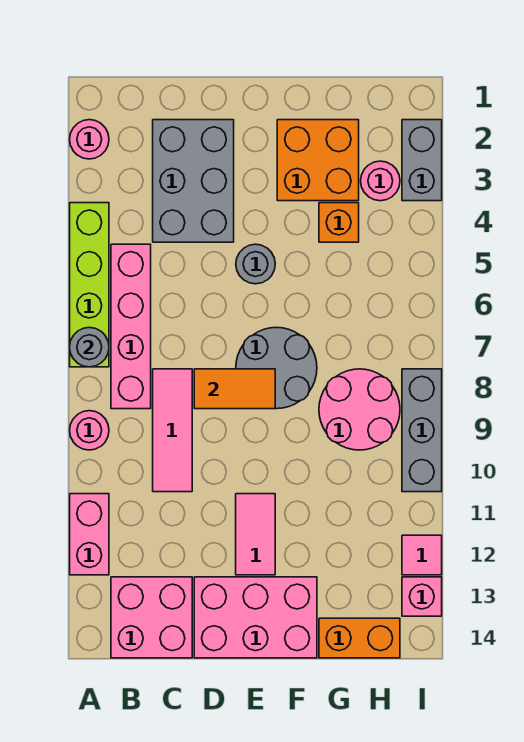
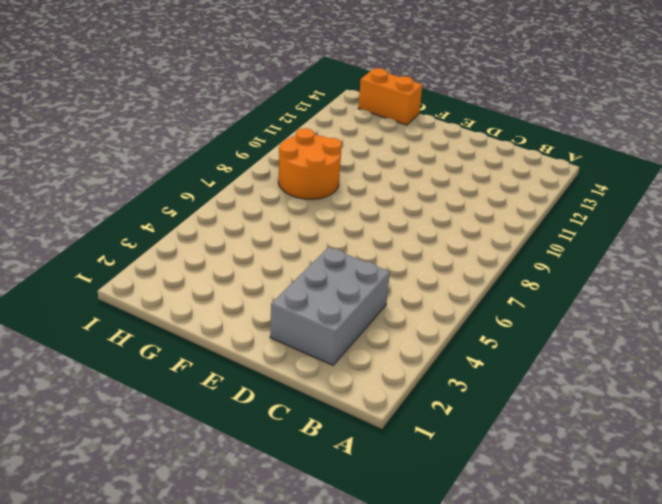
orange 2x2 round brick [278,128,342,199] -> pink 2x2 round brick [319,369,400,450]
none -> pink 1x1 round brick [70,120,109,159]
none -> lime 1x4 brick [70,203,109,367]
none -> pink 1x1 round brick [70,411,109,450]

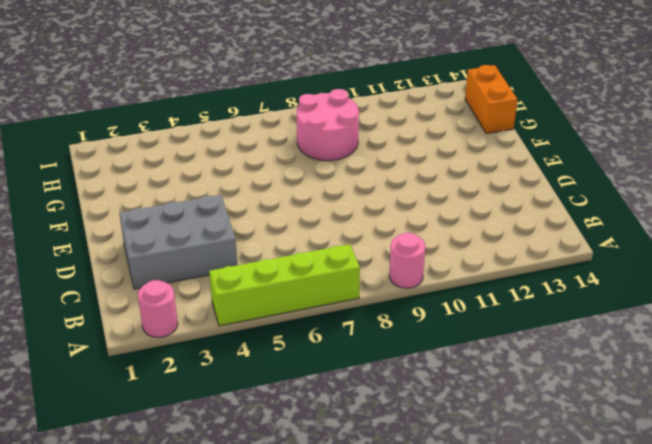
none -> pink 1x2 brick [70,494,109,575]
none -> pink 1x4 brick [111,244,151,409]
none -> pink 2x2 brick [111,577,192,658]

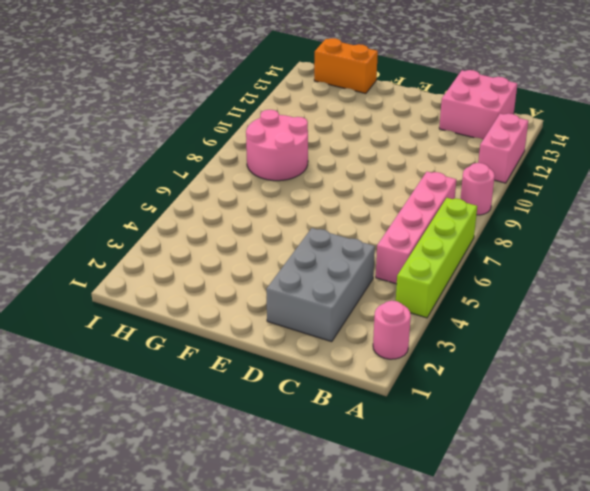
none -> pink 1x3 tile [153,369,192,492]
none -> pink 2x3 brick [194,577,317,658]
none -> grey 1x1 round brick [236,244,275,284]

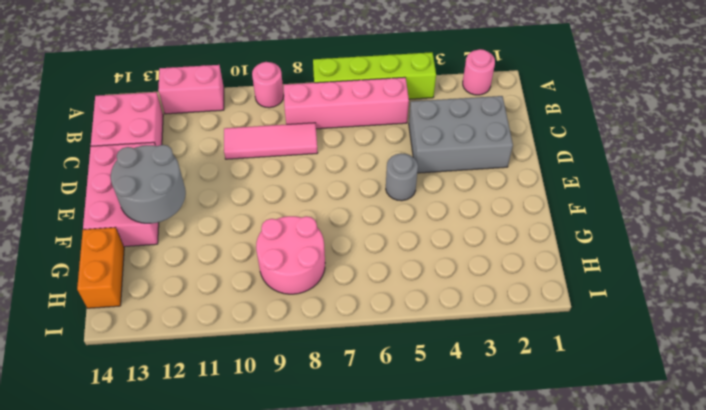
grey 2x2 round brick [111,145,186,224] -> grey 2x2 round brick moved to [236,327,317,409]
none -> pink 1x2 tile [236,494,275,575]
none -> orange 2x2 brick [277,120,359,201]
none -> orange 1x1 brick [319,203,359,242]

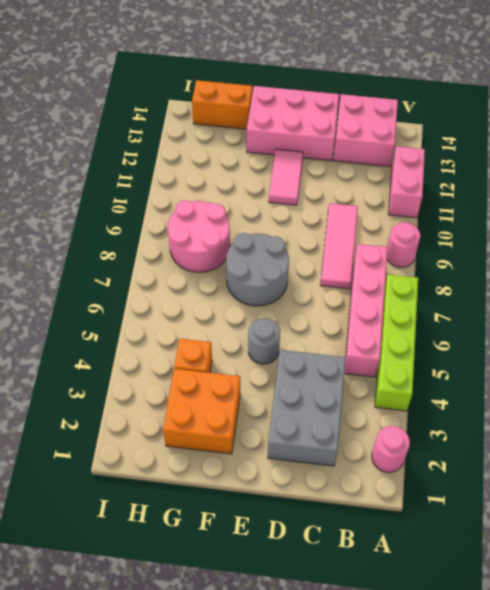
none -> pink 1x1 round brick [361,161,400,201]
none -> grey 1x2 brick [402,120,442,201]
none -> grey 1x3 brick [402,369,442,492]

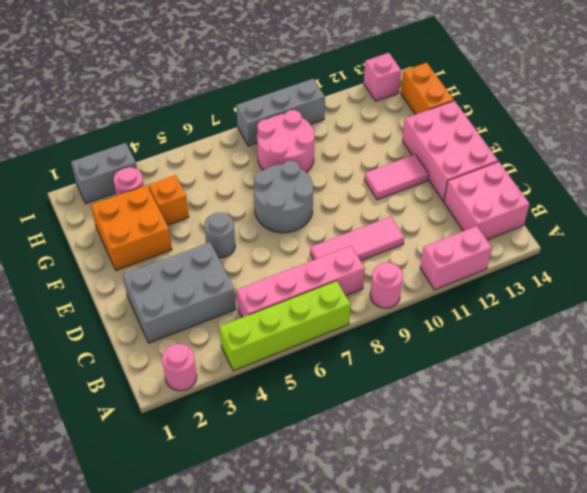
none -> pink 1x1 tile [402,535,442,575]
none -> grey 1x1 round brick [70,327,109,367]
none -> orange 1x2 tile [194,369,275,409]

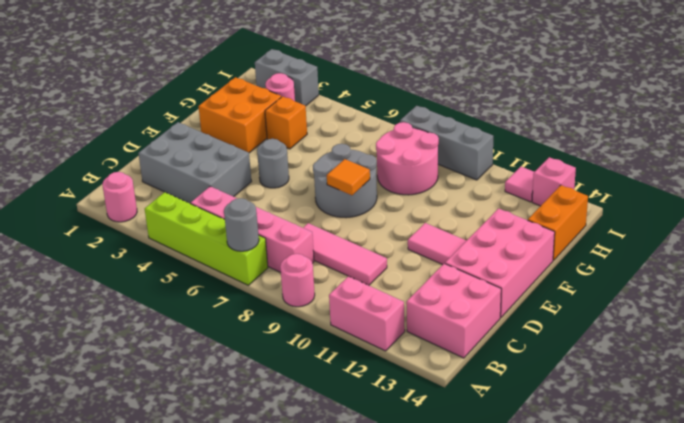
orange 1x1 tile [327,159,370,195] -> orange 1x2 tile [194,369,275,409]

